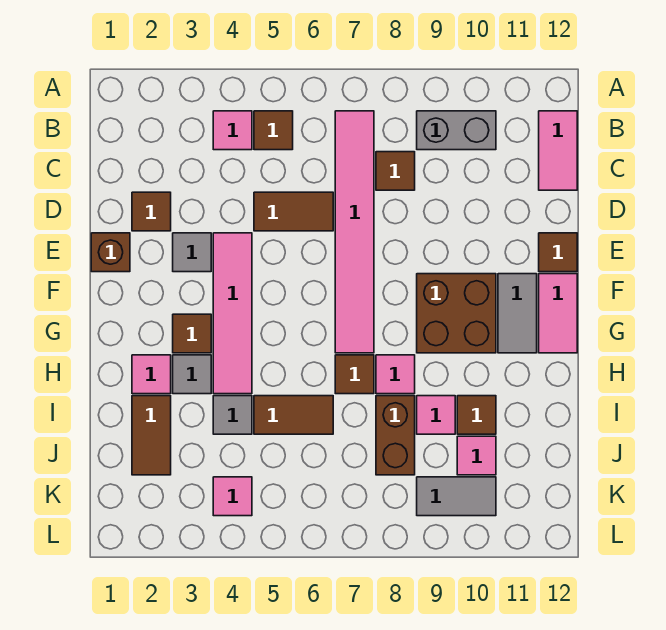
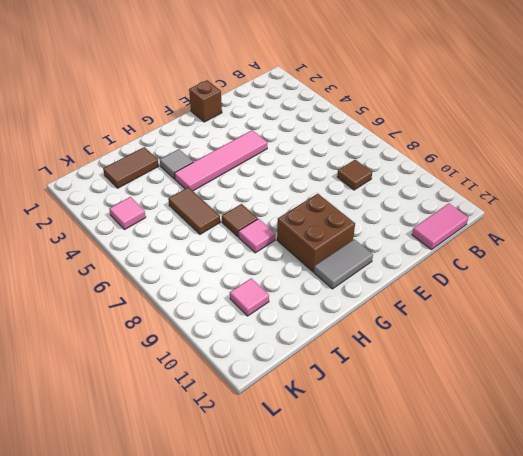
none -> pink 1x1 tile [213,111,252,150]
none -> brown 1x1 tile [254,111,293,150]
none -> pink 1x6 tile [335,111,374,353]

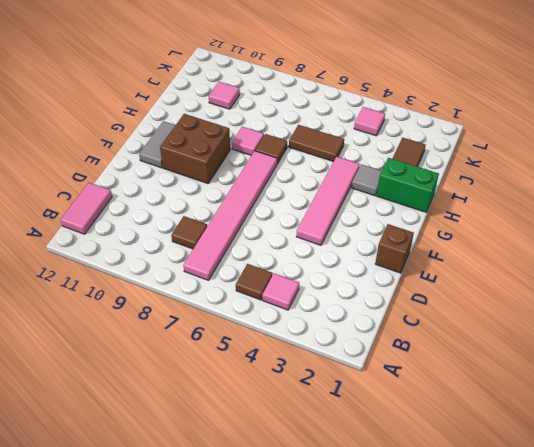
green 1x2 brick [377,158,439,212] -> pink 1x1 tile [132,355,171,394]
none -> grey 1x2 brick [417,111,496,150]
none -> brown 1x1 tile [132,192,171,231]
none -> brown 1x2 tile [254,192,333,231]

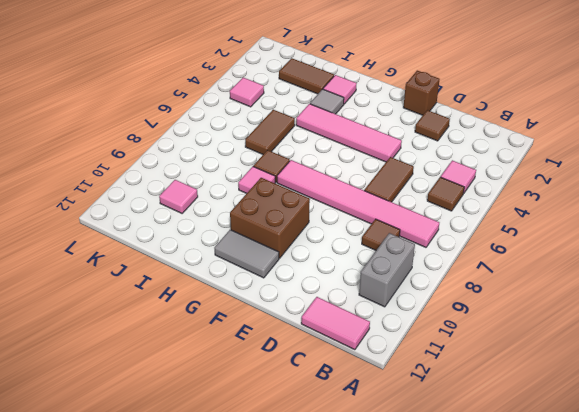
none -> grey 1x1 tile [173,233,211,272]
none -> brown 1x1 tile [539,233,577,272]
none -> pink 1x2 tile [539,274,577,353]

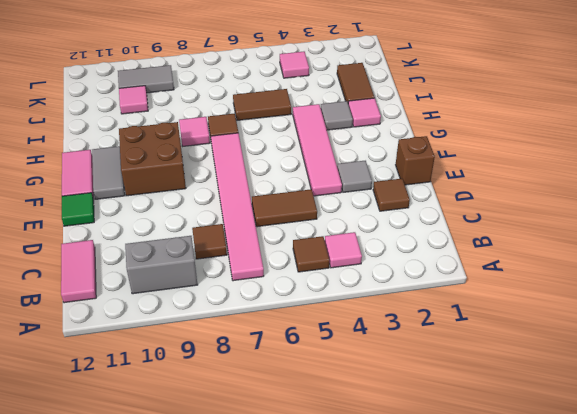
green 1x1 tile [62,193,94,226] -> brown 1x1 tile [539,233,577,272]
none -> brown 1x1 tile [173,314,211,353]
none -> grey 1x1 tile [213,396,252,434]
none -> brown 1x2 brick [376,396,415,475]

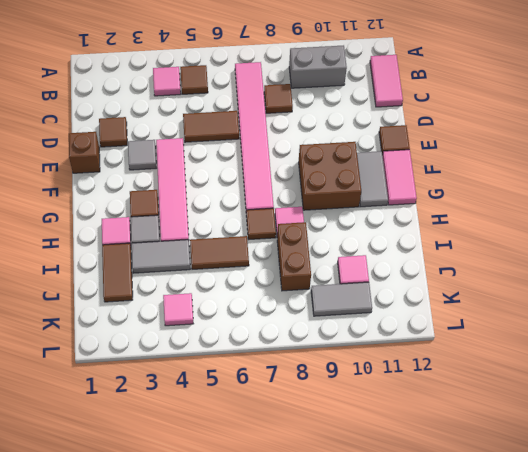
grey 1x2 tile [132,240,190,273] -> grey 1x1 tile [213,396,252,434]
none -> pink 1x1 tile [417,396,455,434]
none -> brown 1x1 tile [457,396,496,434]

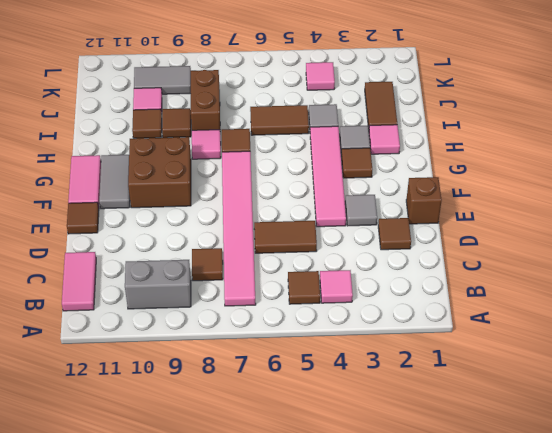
brown 1x1 tile [162,108,191,138] -> pink 1x1 tile [417,396,455,434]

